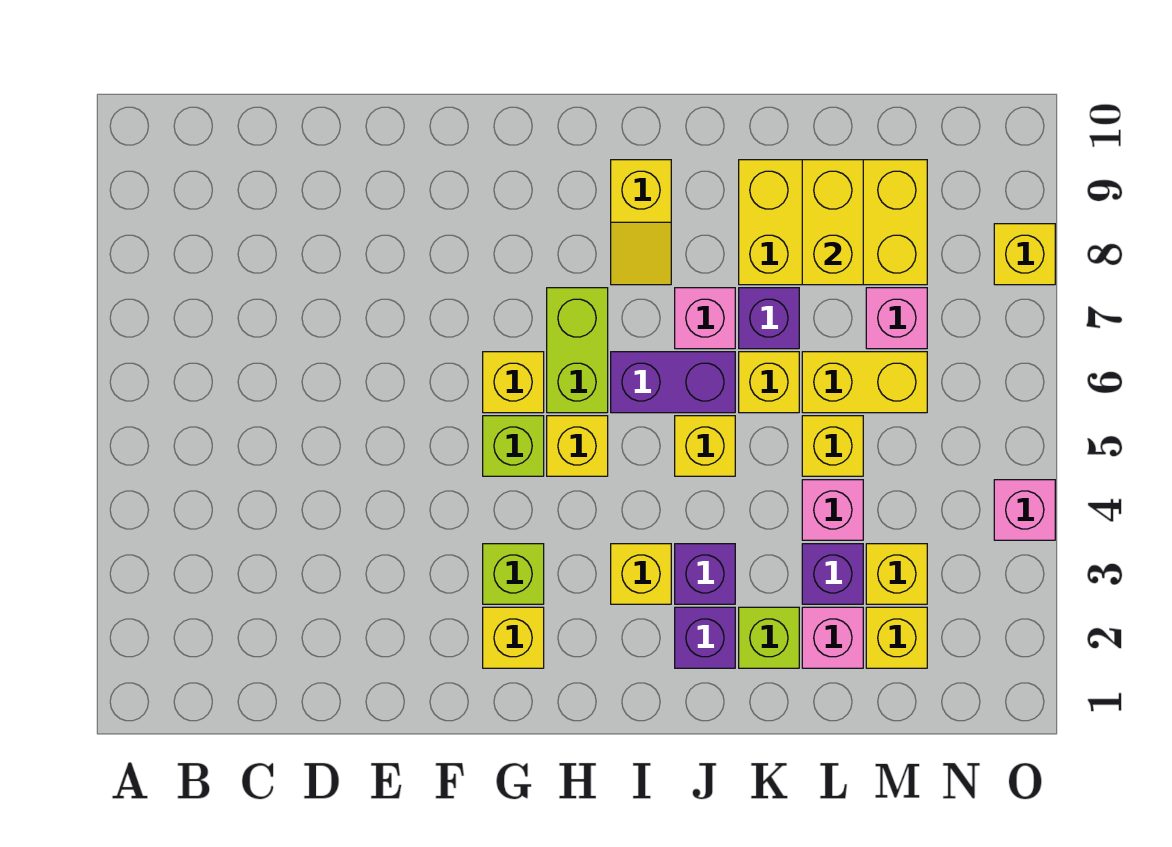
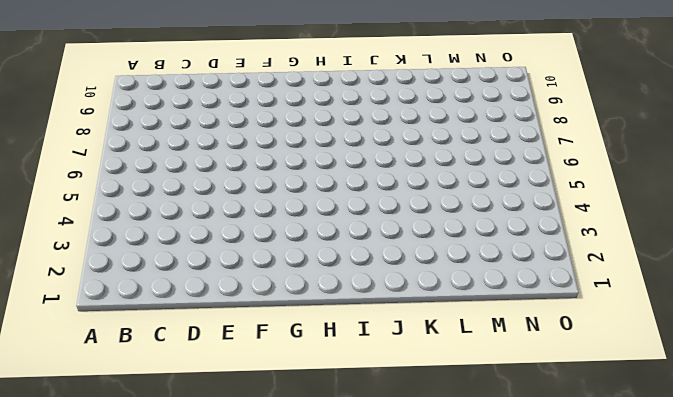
none -> yellow 1x1 brick [483,607,544,668]
none -> lime 1x1 brick [483,544,544,604]
none -> lime 1x1 brick [483,416,544,476]

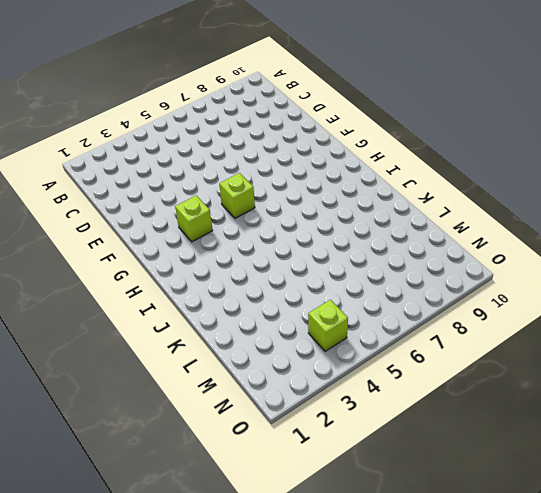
lime 1x1 brick [308,300,348,351] -> lime 1x1 brick moved to [739,607,799,668]
none -> yellow 1x1 brick [483,607,544,668]
none -> yellow 1x1 brick [483,352,544,413]
none -> yellow 1x1 brick [547,416,608,476]

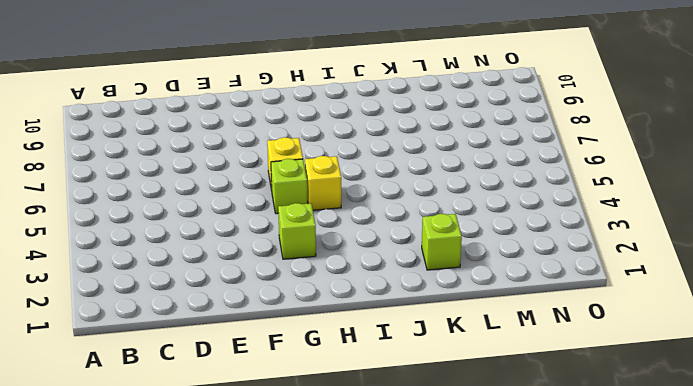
none -> yellow 1x1 brick [483,607,544,668]
none -> lime 1x2 brick [547,288,608,413]
none -> yellow 1x1 brick [611,544,671,604]

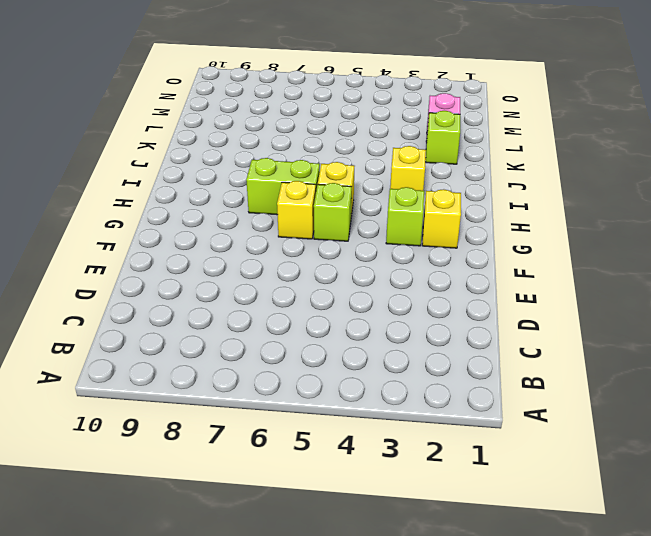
none -> purple 1x2 brick [611,352,735,413]
none -> yellow 1x2 slope [611,160,671,285]
none -> purple 1x1 brick [675,607,735,668]

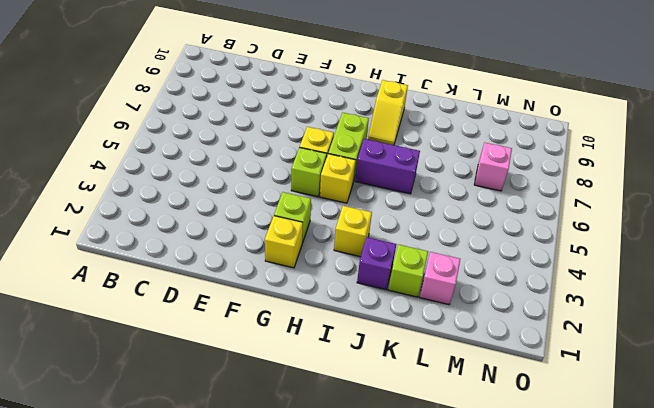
none -> purple 1x1 brick [675,544,735,604]
none -> yellow 1x1 brick [675,416,735,476]
none -> pink 1x1 brick [675,288,735,349]

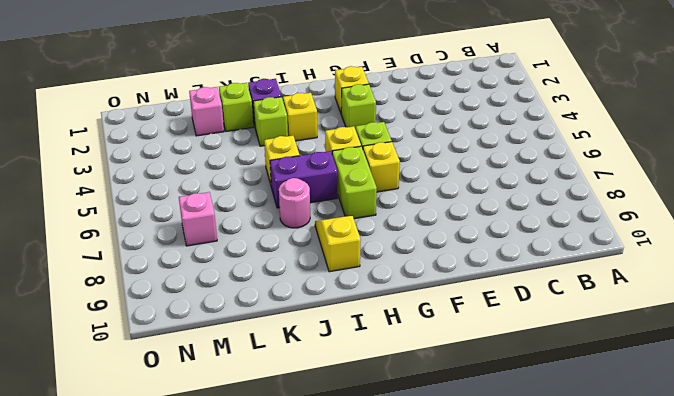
lime 1x1 brick [253,97,288,146] -> purple 1x1 brick [675,544,735,604]
pink 1x1 round brick [279,178,310,228] -> pink 1x1 brick [675,288,735,349]
none -> yellow 1x1 brick [739,352,799,413]
none -> purple 1x1 brick [739,288,799,349]
none -> yellow 2x3 brick [739,160,927,285]

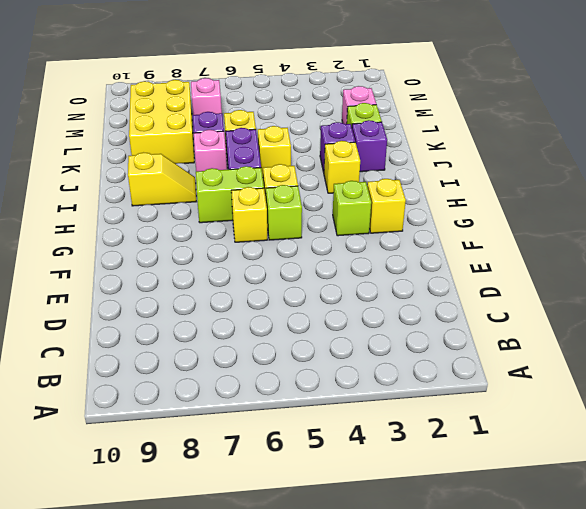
none -> purple 1x1 brick [802,544,863,604]
none -> pink 1x1 brick [802,480,863,540]
none -> yellow 1x1 brick [802,416,863,476]

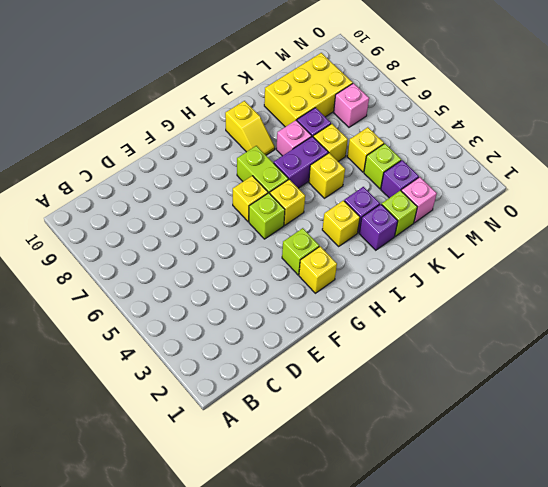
lime 1x1 brick [364,144,401,189] -> pink 1x1 brick [802,480,863,540]
none -> yellow 1x2 brick [802,352,927,413]
none -> yellow 1x1 brick [866,607,927,668]
none -> yellow 1x1 brick [866,544,927,604]

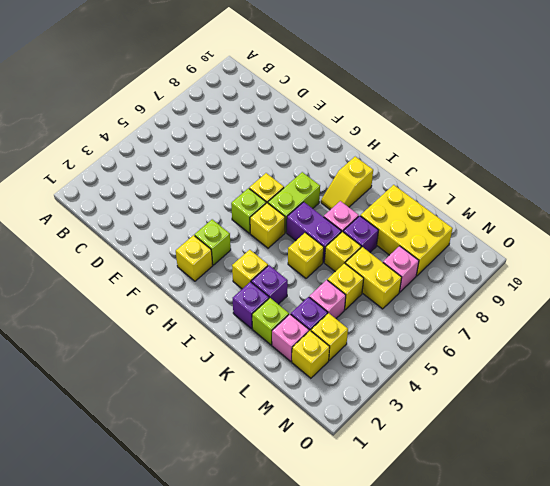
none -> pink 1x1 brick [994,480,1055,540]
none -> yellow 1x1 brick [994,224,1055,285]
none -> yellow 1x2 brick [802,160,863,285]

